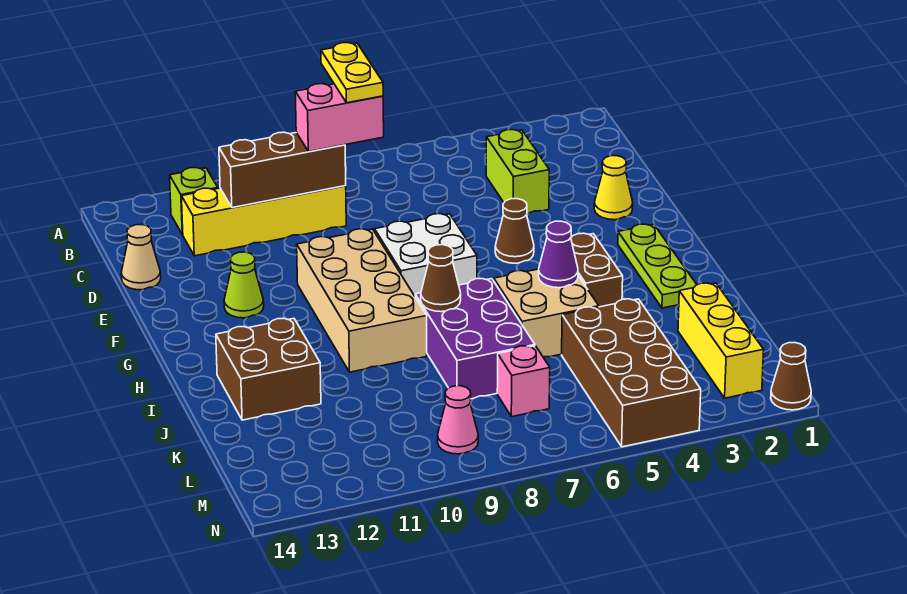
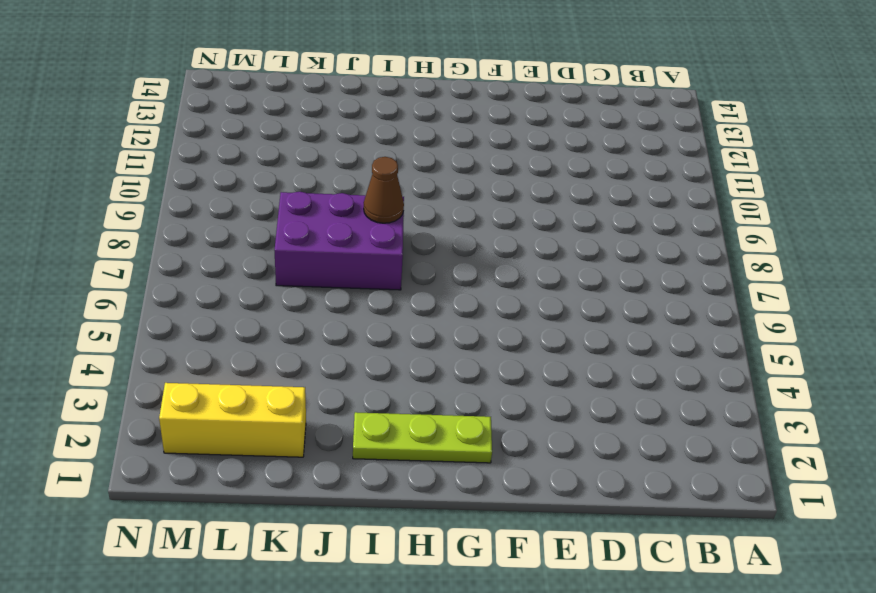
none -> lime 1x1 brick [170,168,218,235]
none -> lime 1x2 brick [486,130,549,214]
none -> yellow 1x4 brick [181,186,346,256]

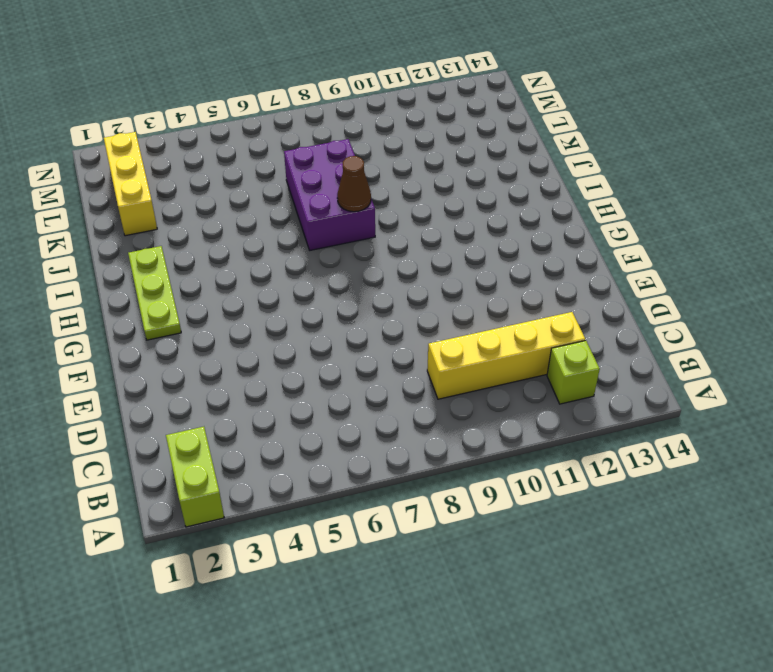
lime 1x2 brick [166,427,224,527] -> lime 1x2 brick moved to [486,130,549,214]
none -> tan 1x1 cone [121,225,161,290]
none -> yellow 1x1 cone [594,156,633,220]
none -> brown 1x1 cone [495,199,534,263]

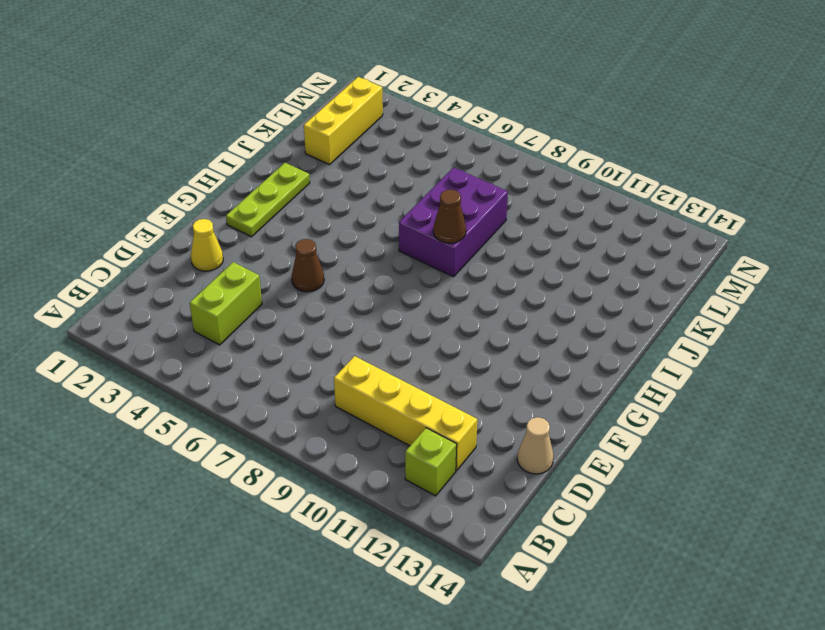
none -> white 2x2 brick [375,213,477,296]
none -> tan 2x4 brick [297,229,427,372]
none -> lime 1x1 cone [224,252,264,318]

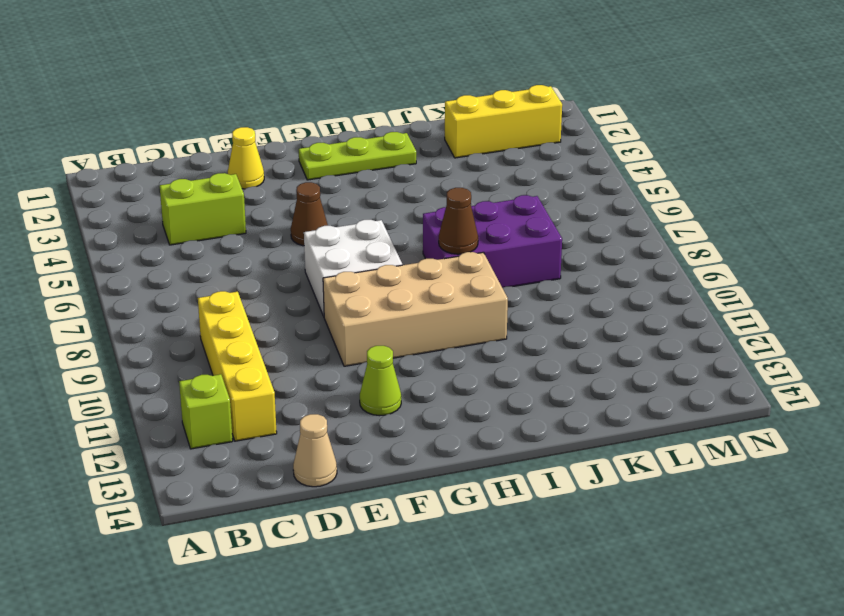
none -> brown 1x2 brick [571,233,623,307]
none -> tan 2x2 brick [494,269,599,357]
none -> brown 2x2 brick [216,318,321,420]

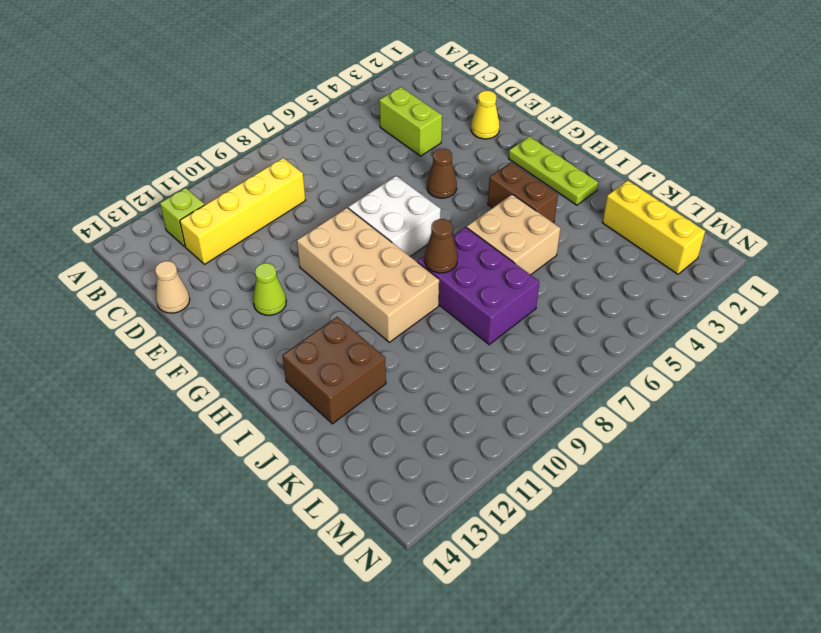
none -> brown 2x4 brick [562,299,701,447]
none -> pink 1x1 brick [497,346,550,417]
none -> pink 1x1 cone [438,386,478,454]

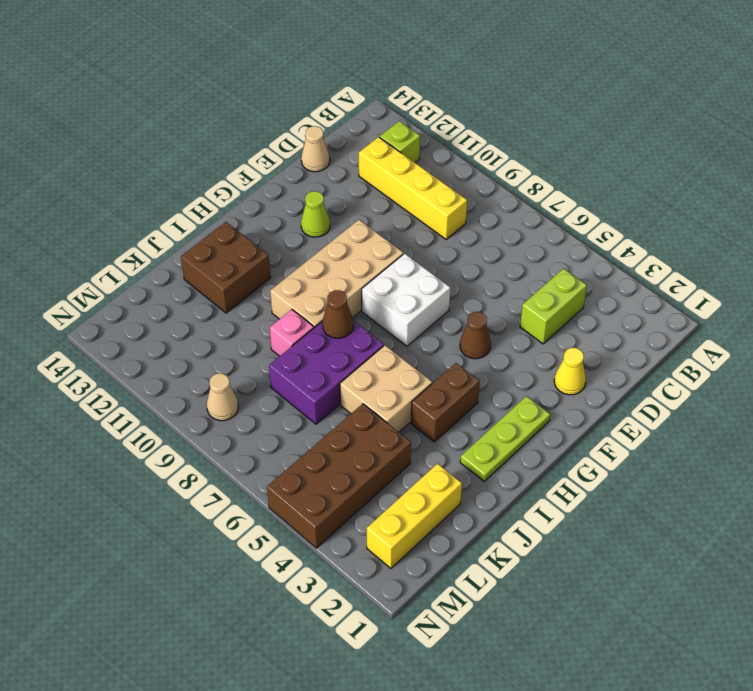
pink 1x1 brick [270,309,314,356] -> pink 1x1 brick moved to [497,346,550,417]
tan 1x1 cone [207,373,238,421] -> pink 1x1 cone [438,386,478,454]
none -> brown 1x1 cone [771,342,811,410]
none -> brown 1x3 brick [219,132,346,208]
none -> purple 1x1 cone [538,221,578,288]

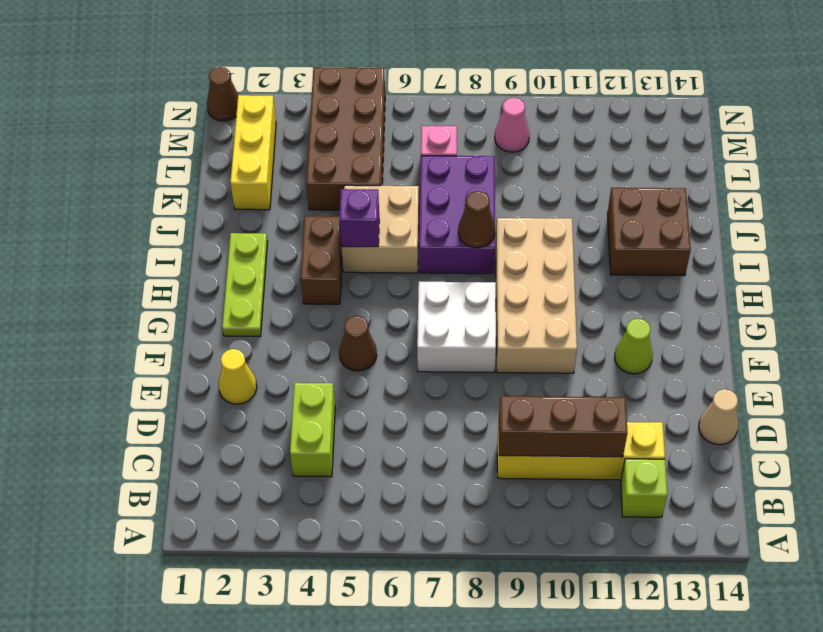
purple 1x1 brick [339,189,379,247] -> purple 1x1 cone [538,221,578,288]
none -> pink 1x2 brick [295,84,384,152]
none -> yellow 1x2 plate [321,43,383,103]

